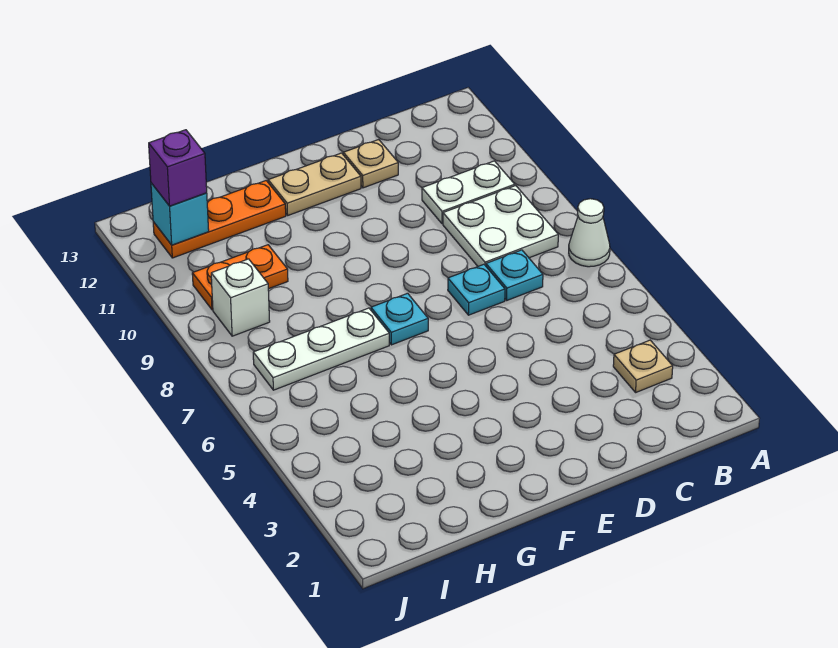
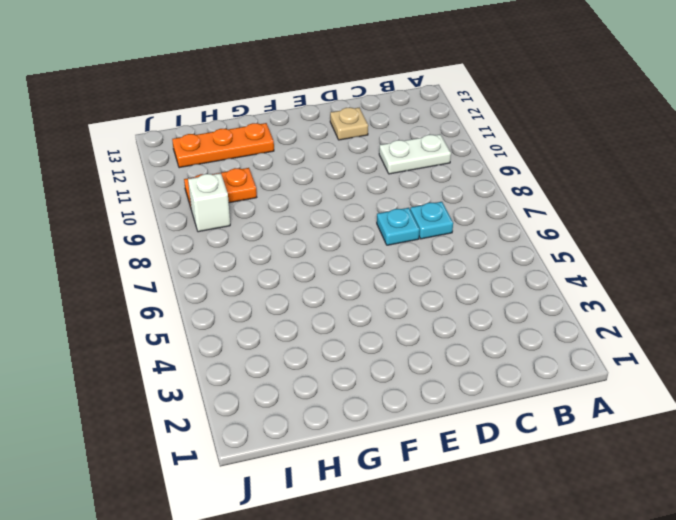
none -> white 1x1 cone [569,199,610,267]
none -> tan 1x1 plate [613,340,673,392]
none -> white 2x2 plate [443,186,558,266]

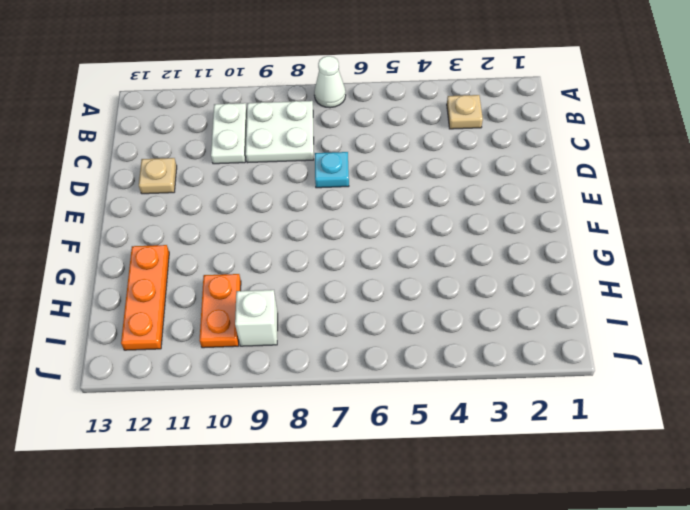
none -> cyan 1x1 plate [486,250,543,300]
none -> tan 1x2 plate [268,153,361,215]
none -> cyan 1x1 plate [371,293,428,345]

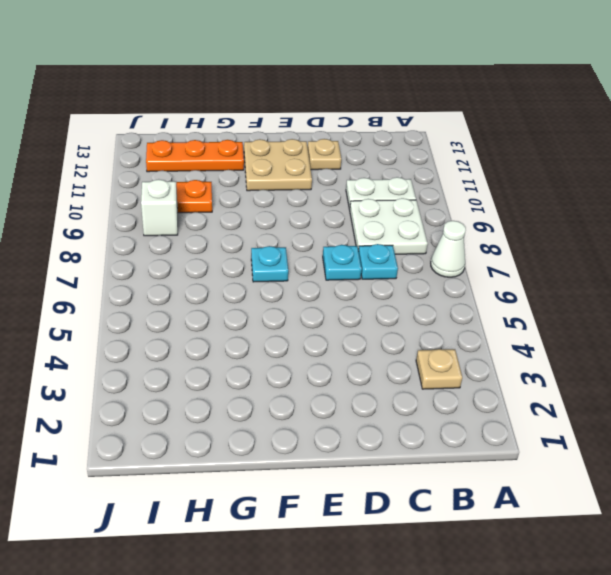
tan 2x2 plate [244,139,312,191] -> tan 1x2 plate [268,153,361,215]
none -> white 1x3 plate [253,308,389,390]
none -> cyan 1x1 brick [151,183,209,245]
none -> purple 1x1 brick [149,130,207,206]

